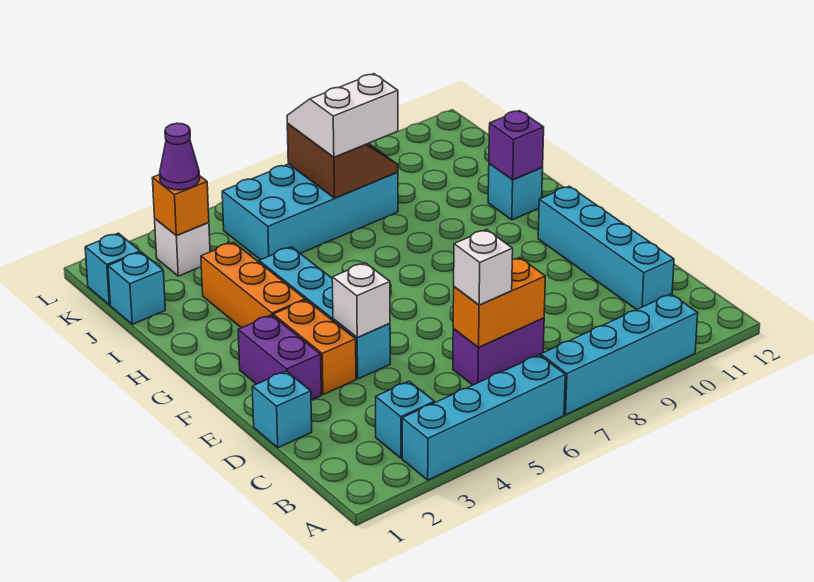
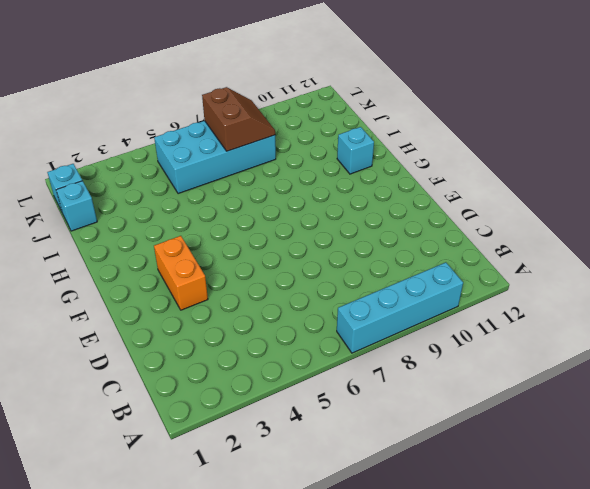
none -> cyan 1x4 brick [402,355,565,480]
none -> cyan 1x1 brick [376,381,435,458]
none -> purple 1x2 brick [453,318,544,385]

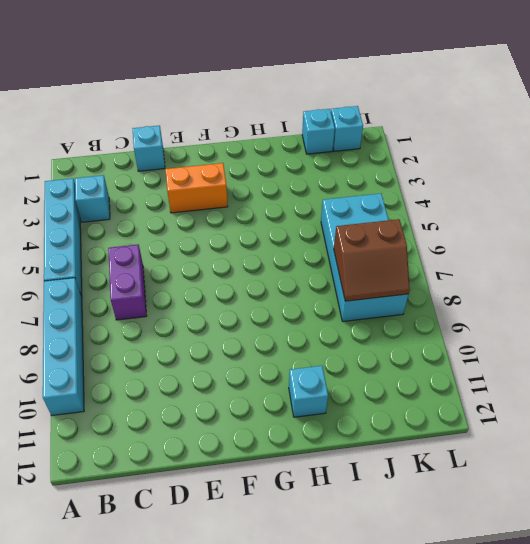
none -> cyan 1x4 brick [538,186,674,310]
none -> purple 1x2 brick [238,315,321,400]
none -> cyan 1x4 brick [259,247,390,379]

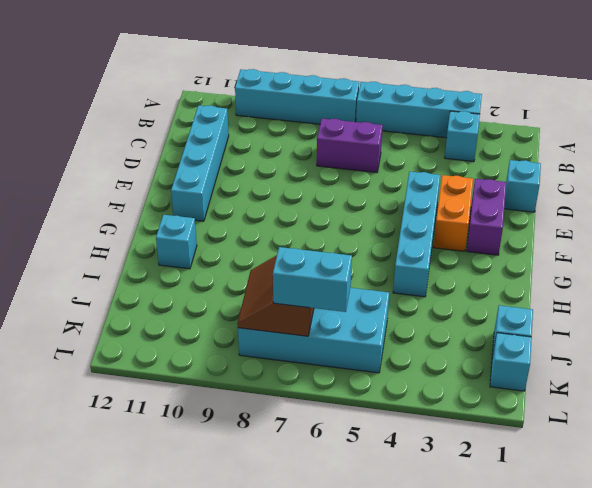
cyan 1x2 brick [273,247,352,312] -> white 2x2 slope [287,74,398,157]
none -> orange 1x3 brick [201,242,305,328]
none -> white 1x1 brick [155,219,210,276]
none -> orange 1x2 brick [453,257,545,348]

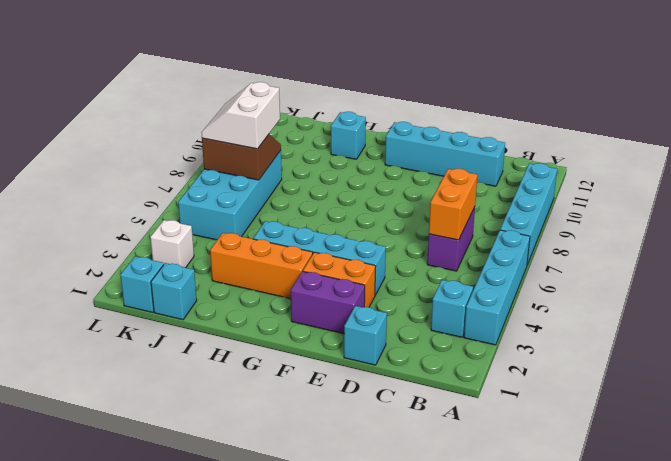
none -> white 1x1 brick [332,263,390,337]
none -> purple 1x1 brick [489,111,544,180]
none -> orange 1x1 brick [152,175,209,236]

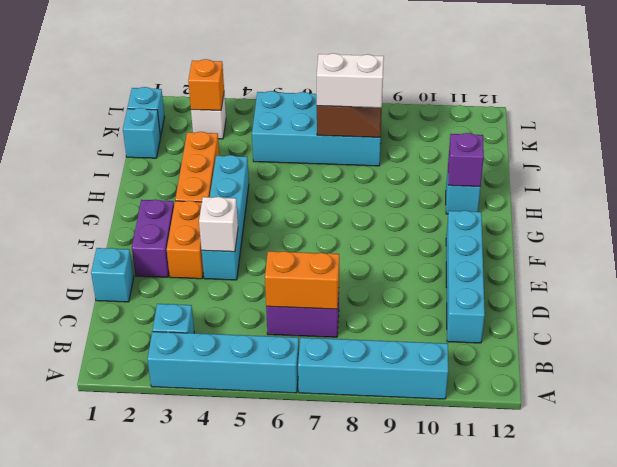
none -> white 1x1 brick [454,230,513,305]
none -> purple 1x1 cone [160,123,200,190]

